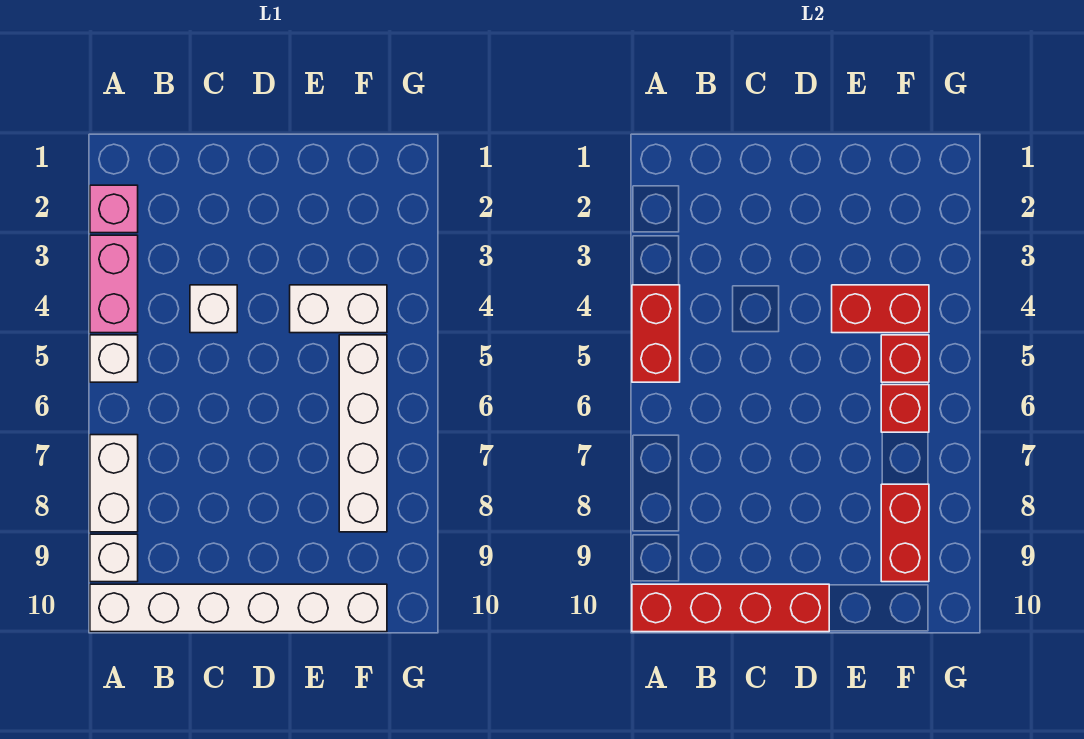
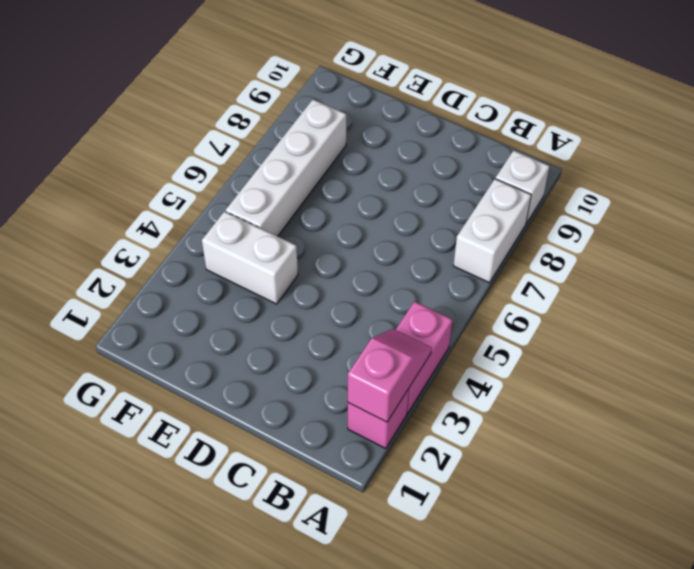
pink 1x2 slope [348,329,432,422] -> none
none -> white 1x1 brick [90,335,138,382]
none -> white 1x6 brick [90,584,387,632]
none -> white 1x1 brick [190,285,237,333]

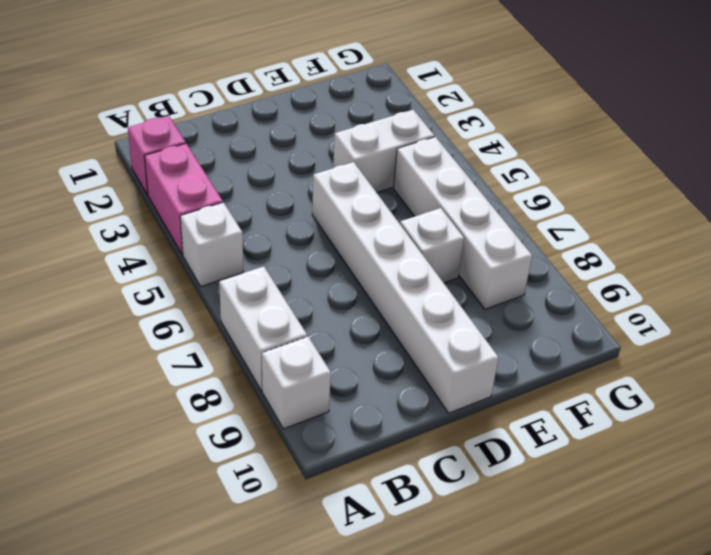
white 1x6 brick [312,162,499,413] -> white 1x6 brick turned to [90,584,387,632]
white 1x1 brick [400,208,464,283] -> white 1x1 brick moved to [190,285,237,333]
none -> red 1x2 brick [632,285,680,382]
none -> red 1x4 brick [632,584,829,632]
none -> red 1x2 brick [832,285,929,333]

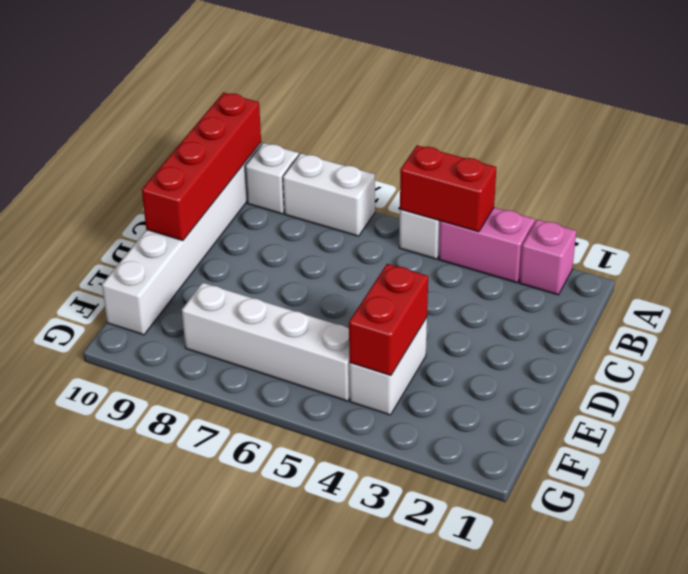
none -> white 1x1 brick [190,285,237,333]
none -> red 1x1 brick [881,335,929,382]
none -> red 1x1 brick [881,385,929,432]

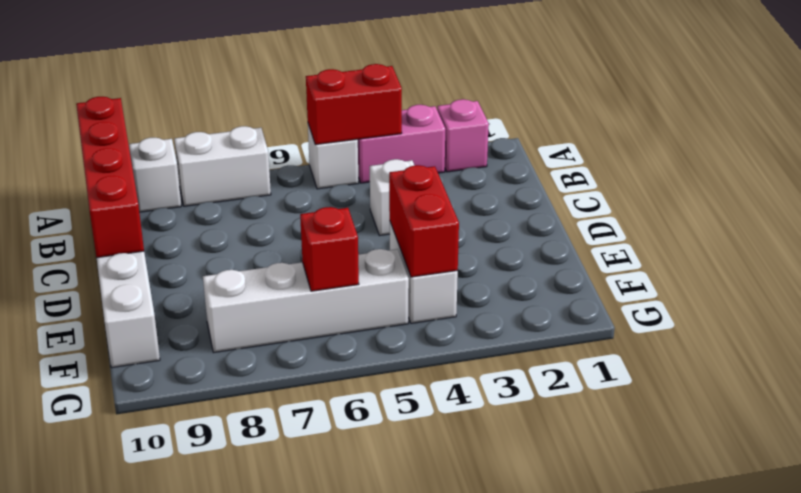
none -> red 1x1 brick [881,335,929,382]
none -> red 1x2 brick [881,484,929,582]

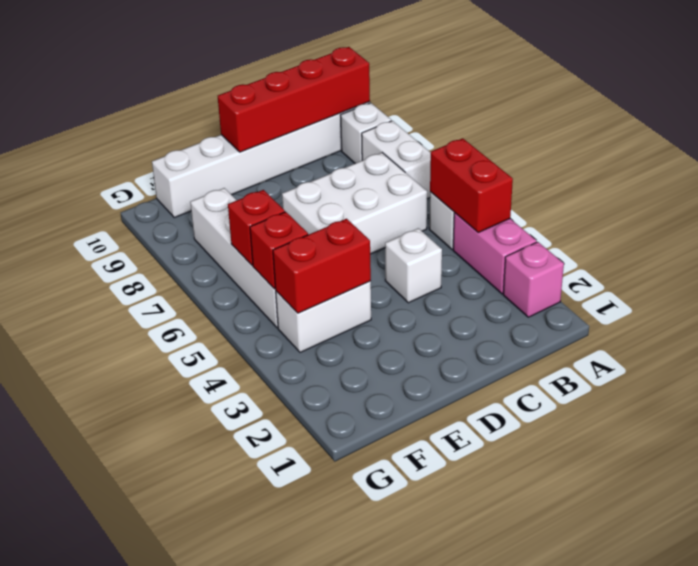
white 2x3 brick [282,153,427,254] -> none
none -> red 1x2 brick [881,484,929,582]

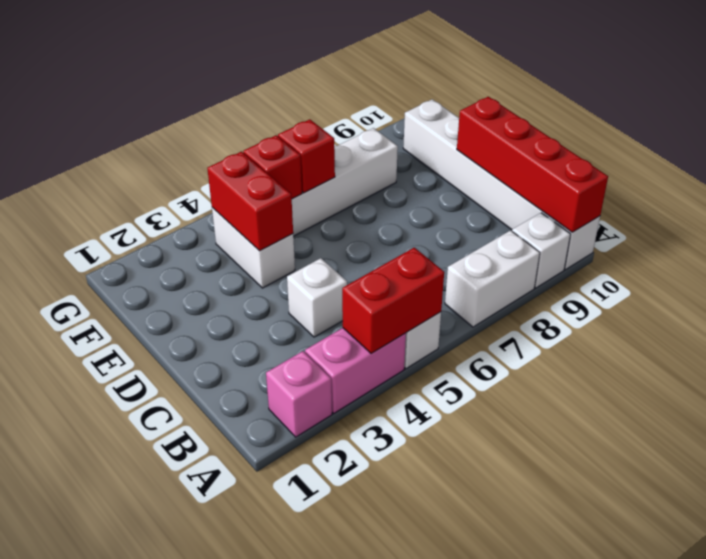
none -> red 1x2 brick [881,484,929,582]

